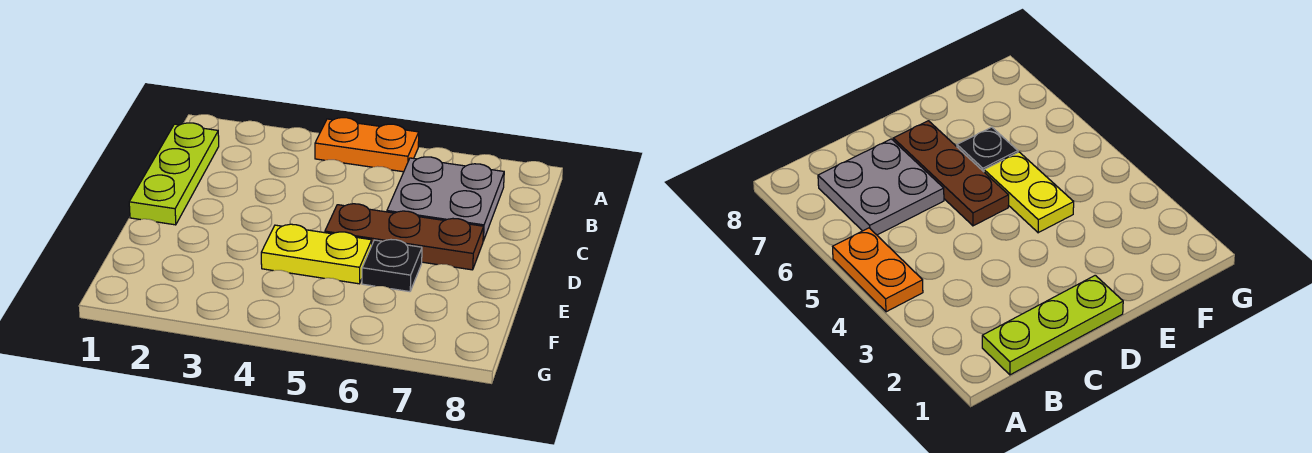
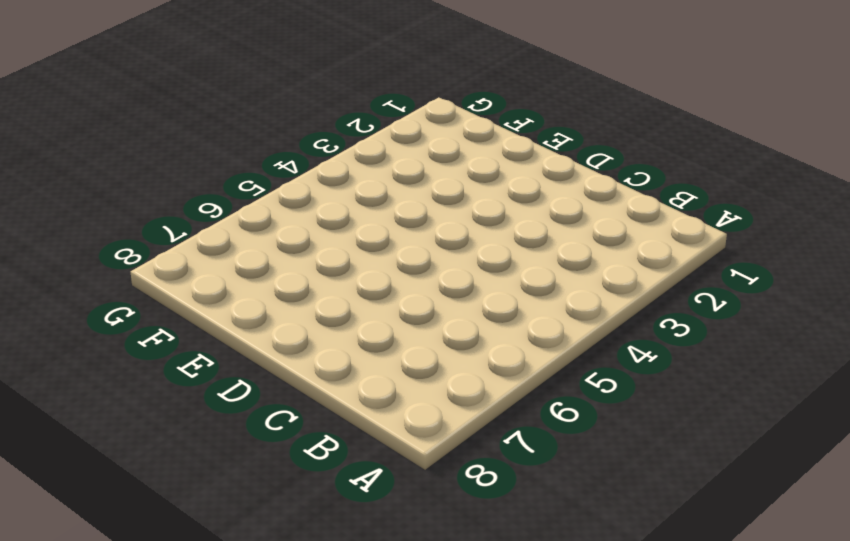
none -> orange 1x2 plate [315,118,419,172]
none -> lime 1x3 plate [129,123,219,225]

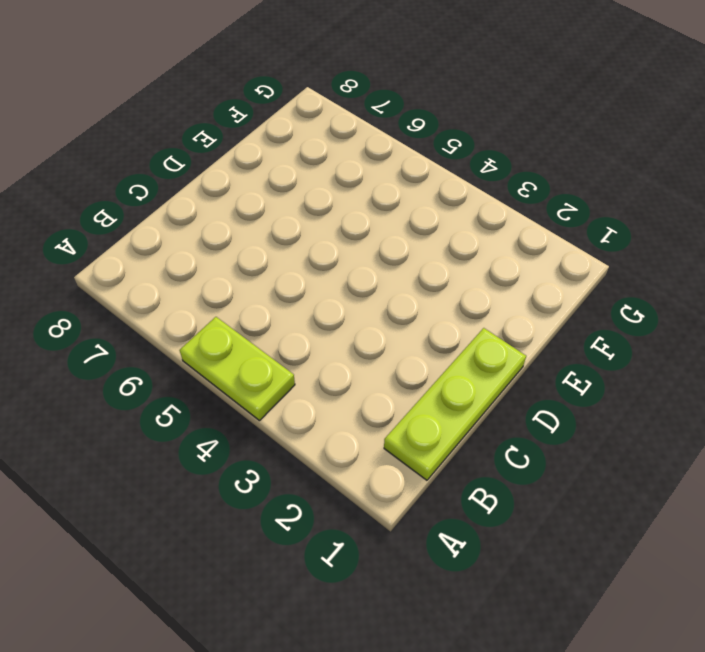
lime 1x2 plate [180,317,295,421] -> orange 1x2 plate [315,118,419,172]
none -> grey 2x2 plate [387,157,504,241]
none -> brown 1x3 plate [325,204,484,270]

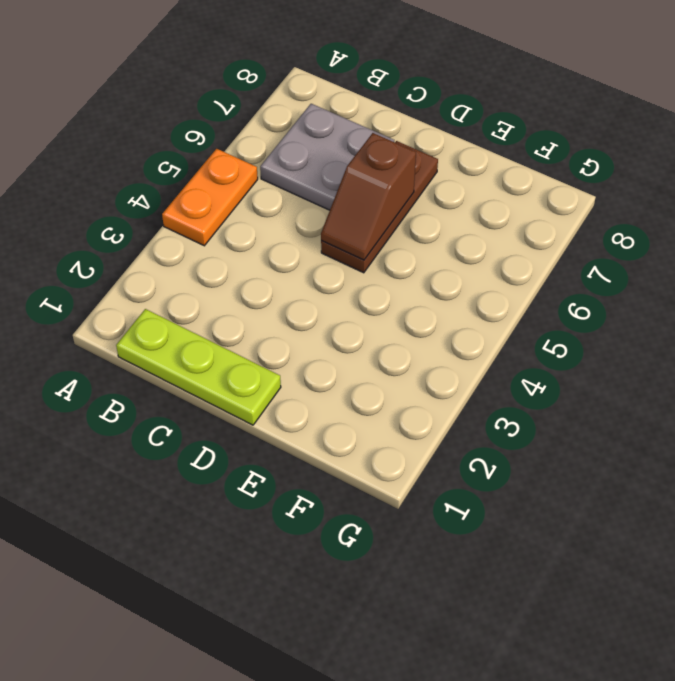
brown 1x2 slope [321,133,416,260] -> none
none -> yellow 1x2 plate [261,224,372,284]
none -> black 1x1 plate [362,240,422,292]

